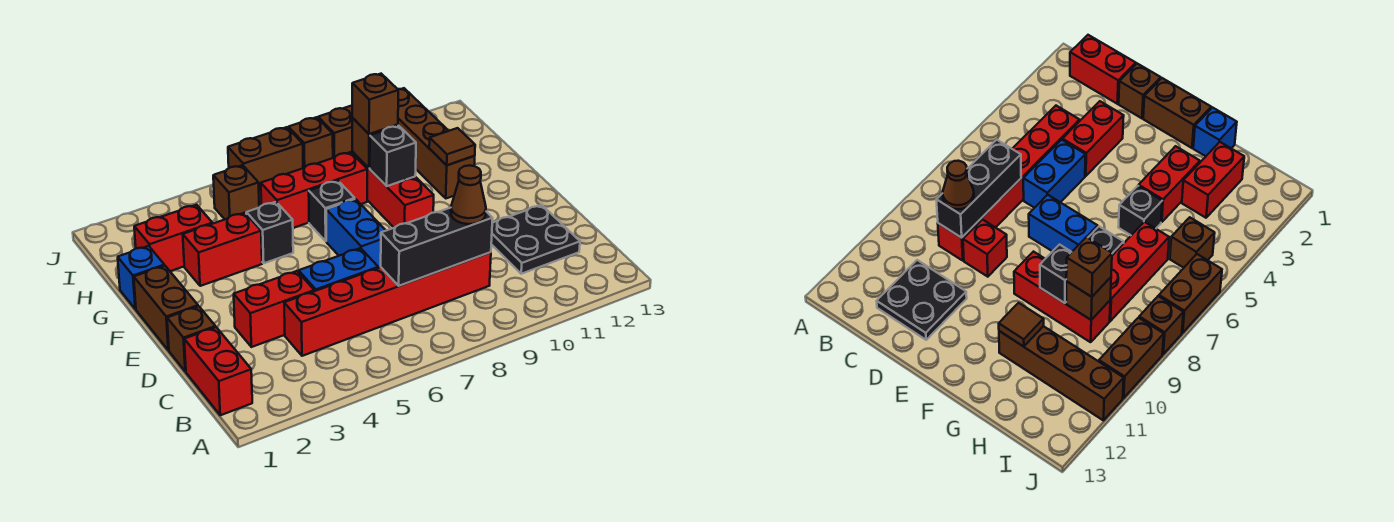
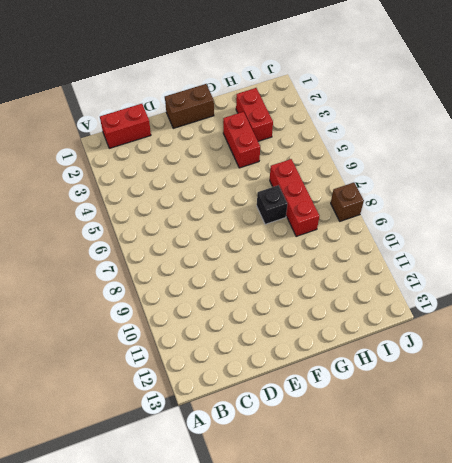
none -> red 1x6 brick [284,252,491,356]
none -> black 2x2 plate [491,205,580,274]
none -> brown 1x1 brick [167,306,216,372]

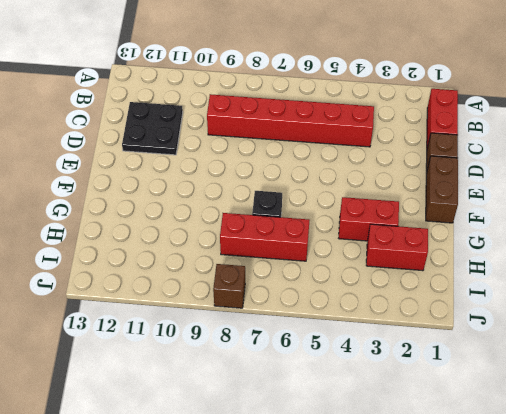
none -> red 1x2 brick [234,271,314,347]
none -> blue 1x2 brick [299,248,378,291]
none -> red 1x1 brick [963,220,1007,277]

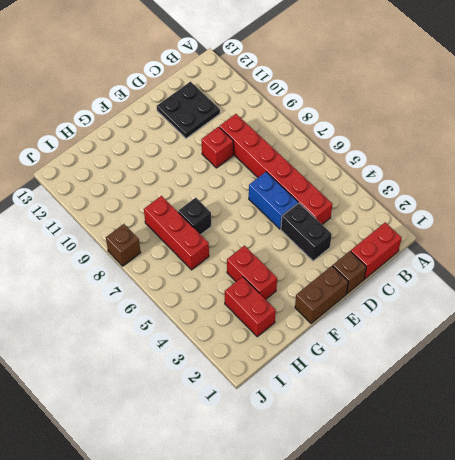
black 1x2 brick [281,203,332,261] -> red 1x2 brick [234,271,314,347]
none -> blue 1x2 brick [326,199,386,268]
none -> red 1x3 brick [352,152,434,228]
none -> blue 1x1 brick [118,246,164,309]

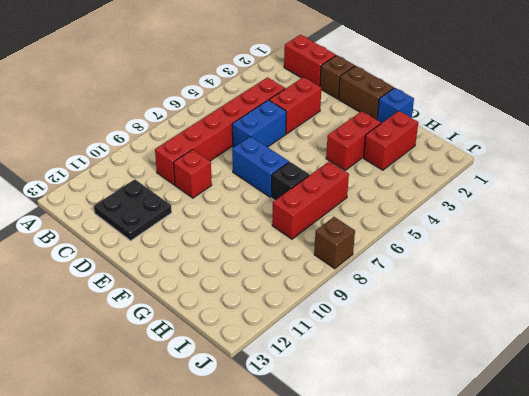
none -> red 1x3 brick [352,152,434,228]
none -> black 1x1 brick [246,202,293,263]
none -> brown 1x4 brick [398,88,475,198]

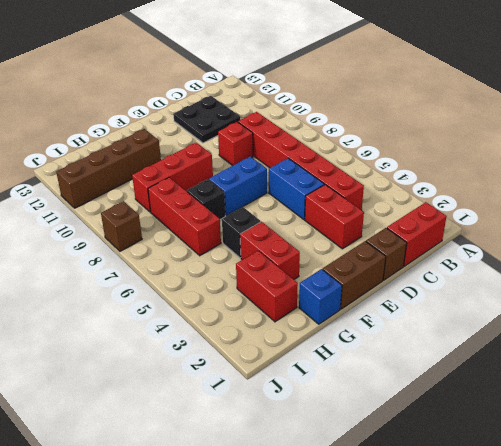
none -> brown 1x1 brick [213,165,259,219]
none -> brown 1x2 brick [228,127,303,192]
none -> brown 1x2 brick [318,106,352,158]

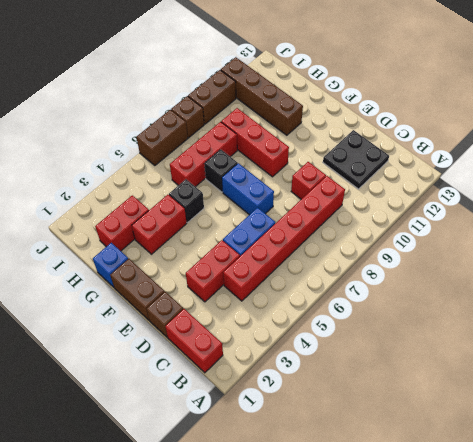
none -> brown 1x1 brick [213,165,259,219]
none -> black 1x3 brick [381,208,493,286]
none -> black 1x1 brick [370,126,416,186]

